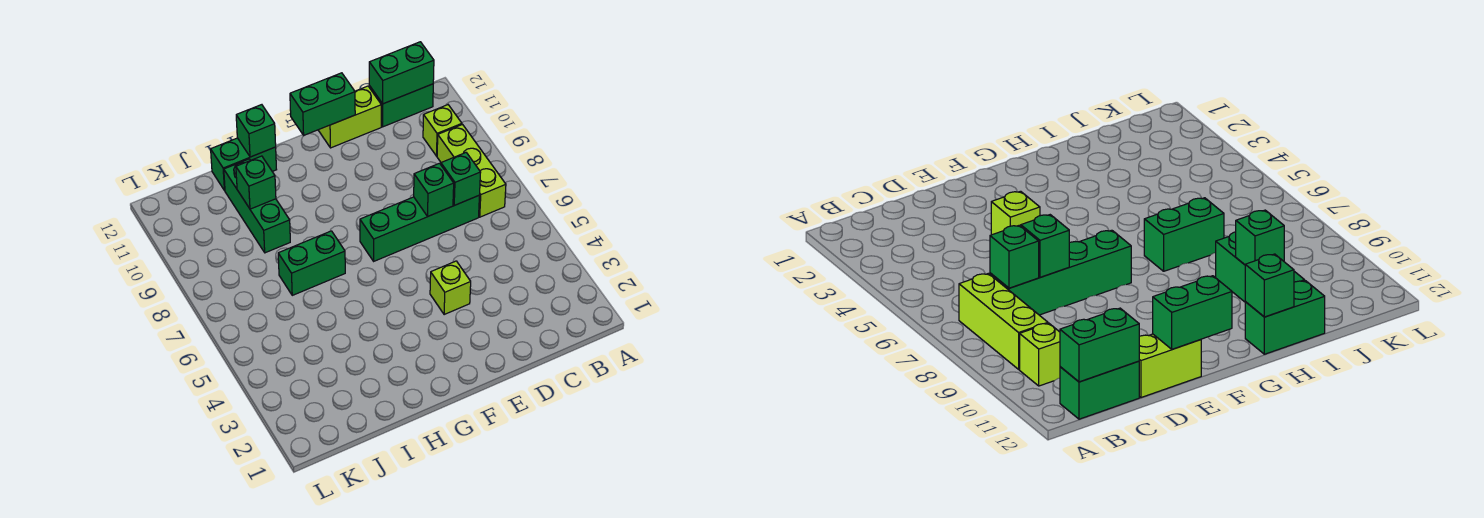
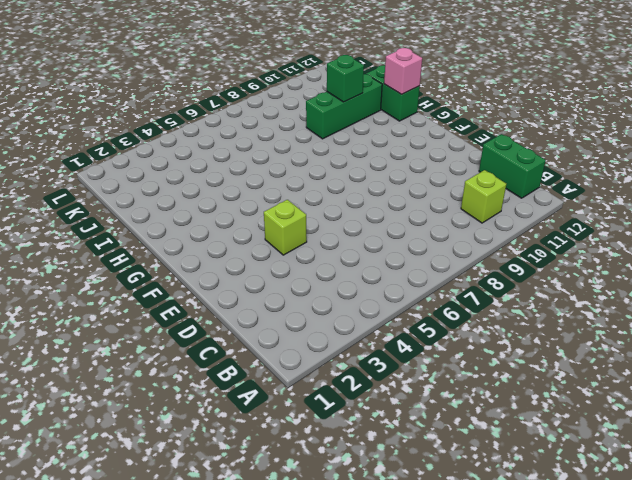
pink 1x1 brick [384,48,422,94] -> green 1x1 brick [236,105,276,157]
none -> lime 1x3 brick [437,125,506,217]
none -> green 1x4 brick [360,196,479,261]
none -> lime 1x2 brick [318,86,381,148]

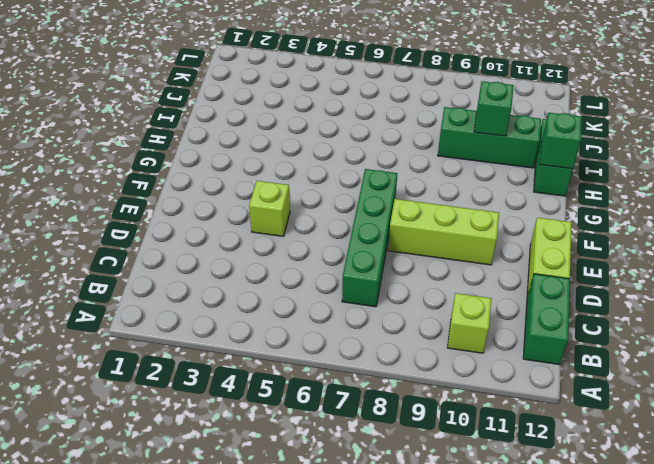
lime 1x3 brick [388,199,499,265] -> lime 1x3 brick moved to [437,125,506,217]
none -> green 1x2 brick [278,231,345,295]
none -> green 1x2 brick [369,42,434,104]
none -> green 1x1 brick [441,153,481,205]

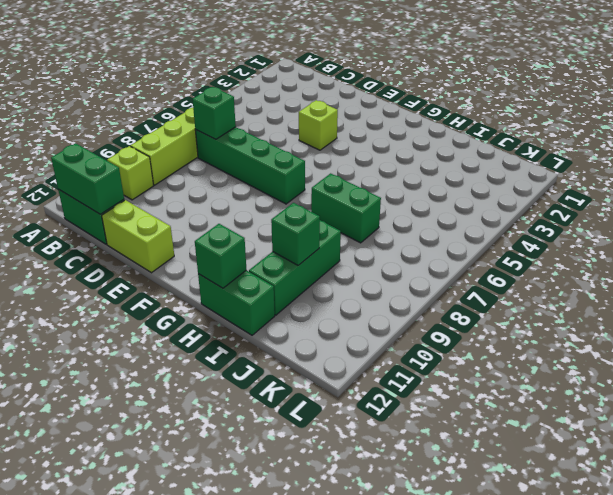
none -> green 1x1 brick [414,163,454,216]
none -> green 1x2 brick [290,73,355,135]

